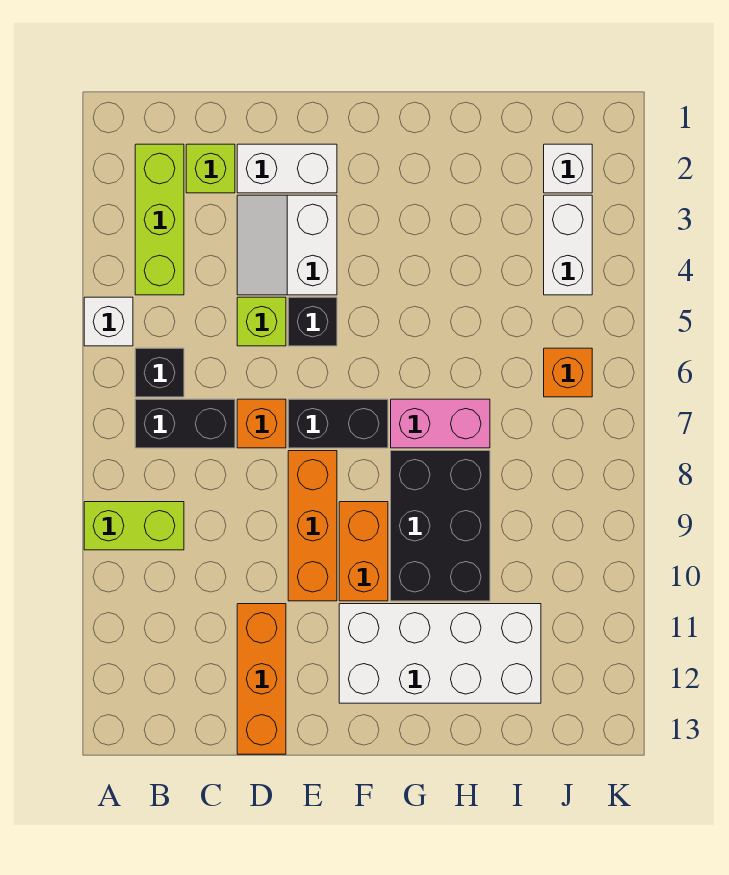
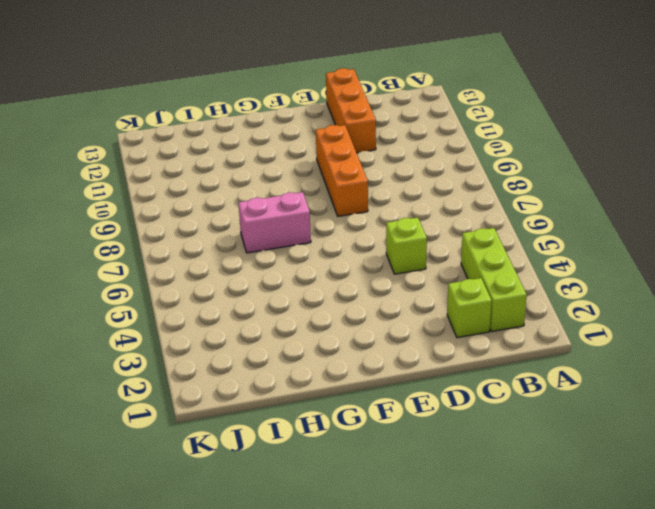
none -> white 1x1 brick [84,297,133,346]
none -> lime 1x2 brick [84,502,184,550]
none -> black 1x1 brick [135,348,184,397]

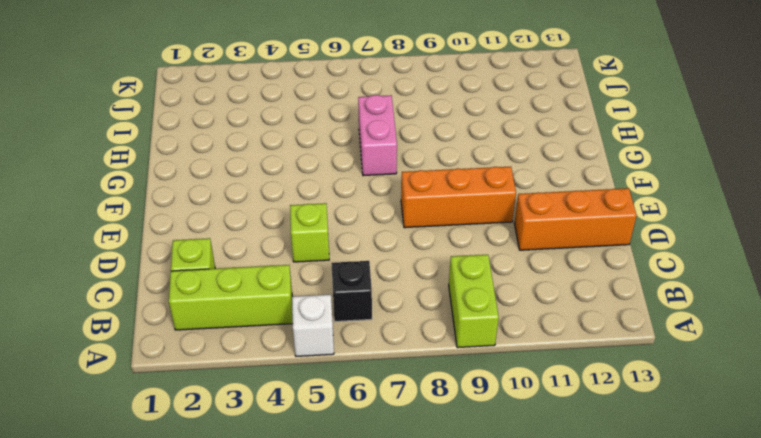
none -> black 1x2 brick [135,399,235,448]
none -> white 1x2 brick [237,144,337,193]
none -> white 2x2 slope [237,195,337,295]

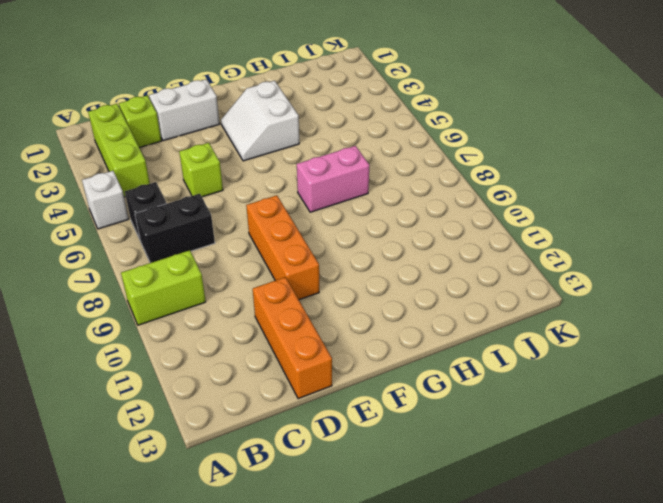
white 2x2 slope [221,81,299,161] -> white 2x2 slope moved to [237,195,337,295]
none -> orange 1x1 brick [237,399,286,448]
none -> black 1x1 brick [288,297,337,346]
none -> black 1x2 brick [288,399,388,448]

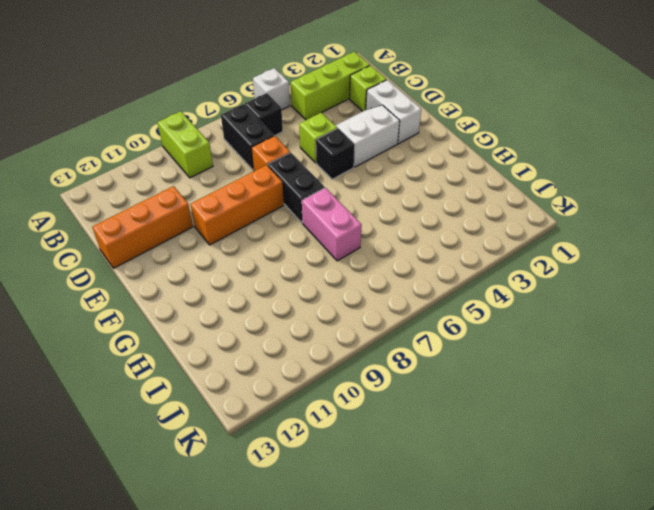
none -> orange 1x2 brick [339,502,388,601]
none -> white 2x4 brick [339,604,541,703]
none -> black 2x3 brick [391,451,490,601]

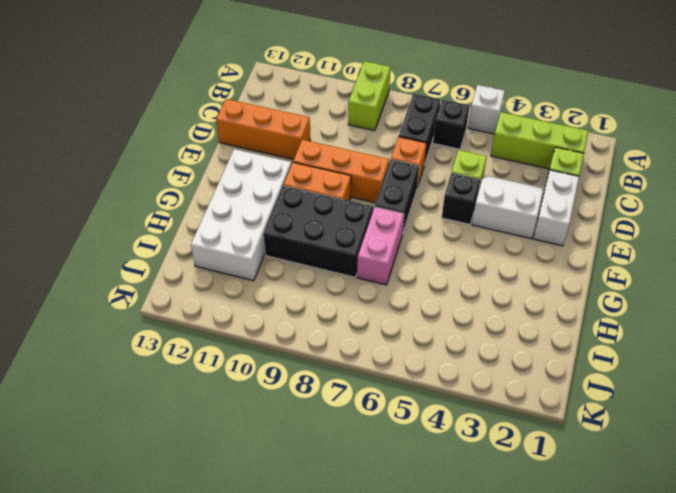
none -> white 1x1 brick [544,144,592,193]
none -> white 1x2 brick [544,195,592,295]
none -> orange 1x1 brick [544,348,592,397]

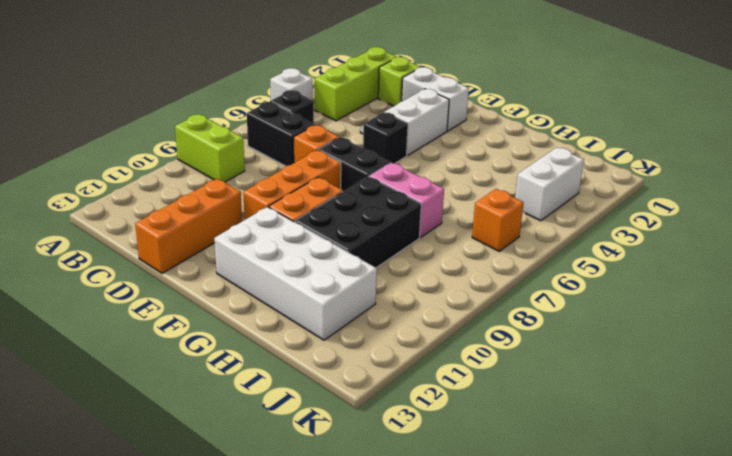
none -> lime 1x1 brick [237,297,286,346]
none -> white 1x1 brick [544,144,592,193]

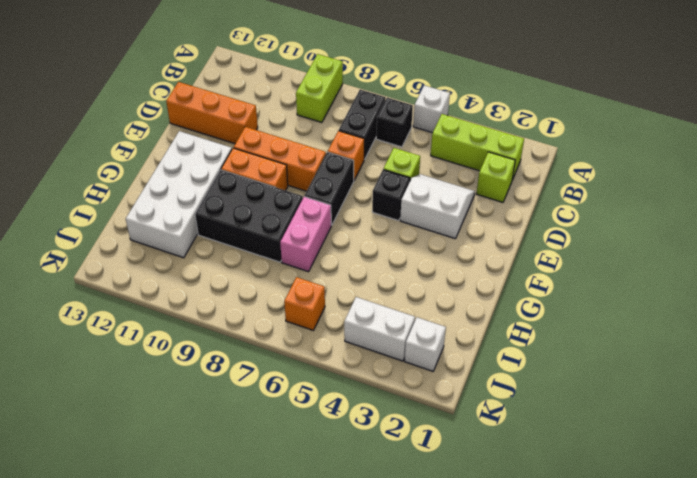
none -> white 1x2 brick [237,144,337,193]

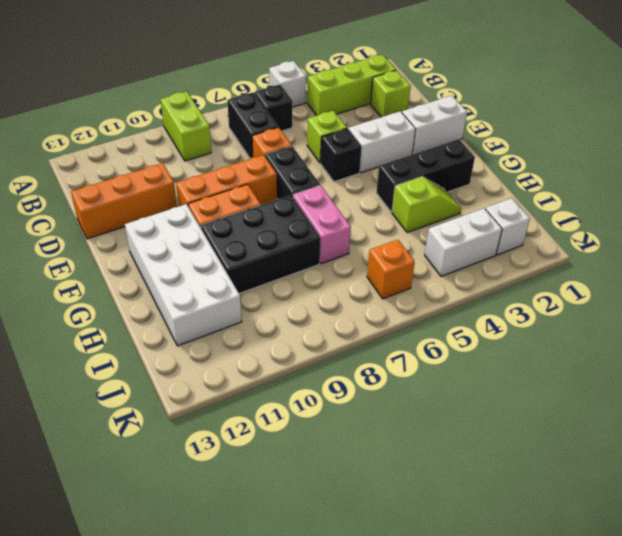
white 1x2 brick [402,96,467,154] -> white 1x2 brick turned to [237,144,337,193]
black 1x3 brick [376,139,475,212] -> none
lime 1x2 slope [392,177,461,233] -> none

